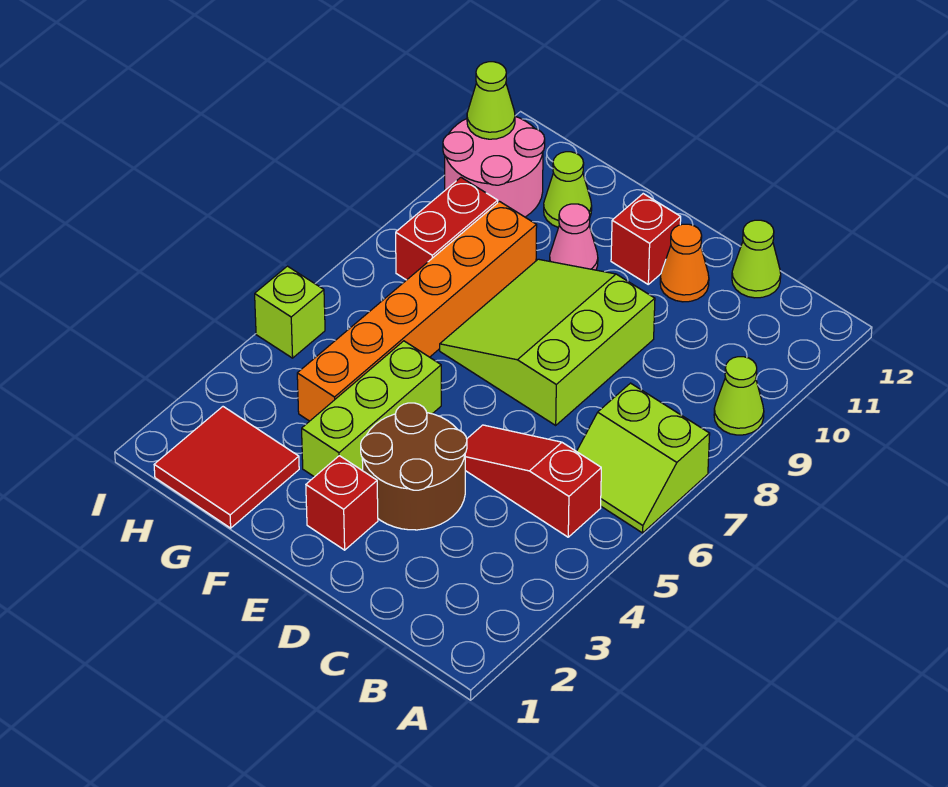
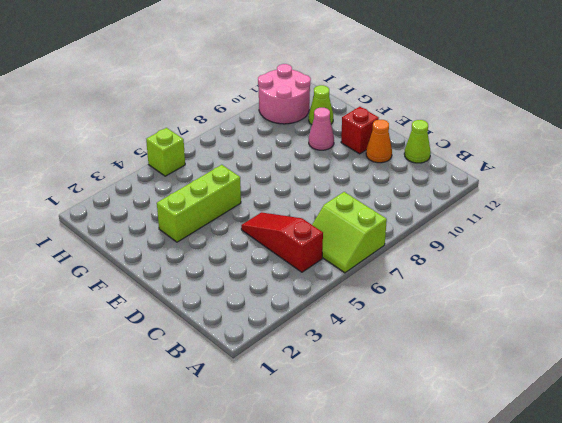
none -> lime 1x1 cone [714,357,764,435]
none -> brown 2x2 round brick [361,403,467,530]
none -> lime 3x3 slope [440,259,655,425]

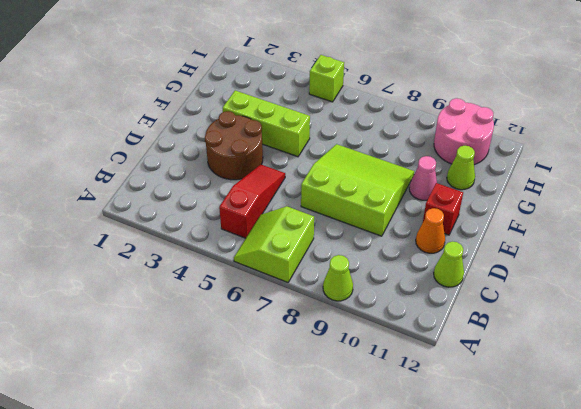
none -> red 1x1 brick [306,456,378,550]
none -> red 2x2 tile [154,407,299,528]
none -> orange 1x6 brick [297,202,537,421]

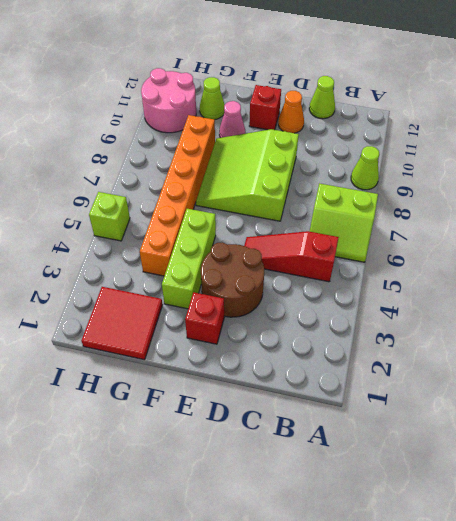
none -> red 1x2 brick [396,178,498,280]
none -> lime 1x1 cone [467,62,515,139]

